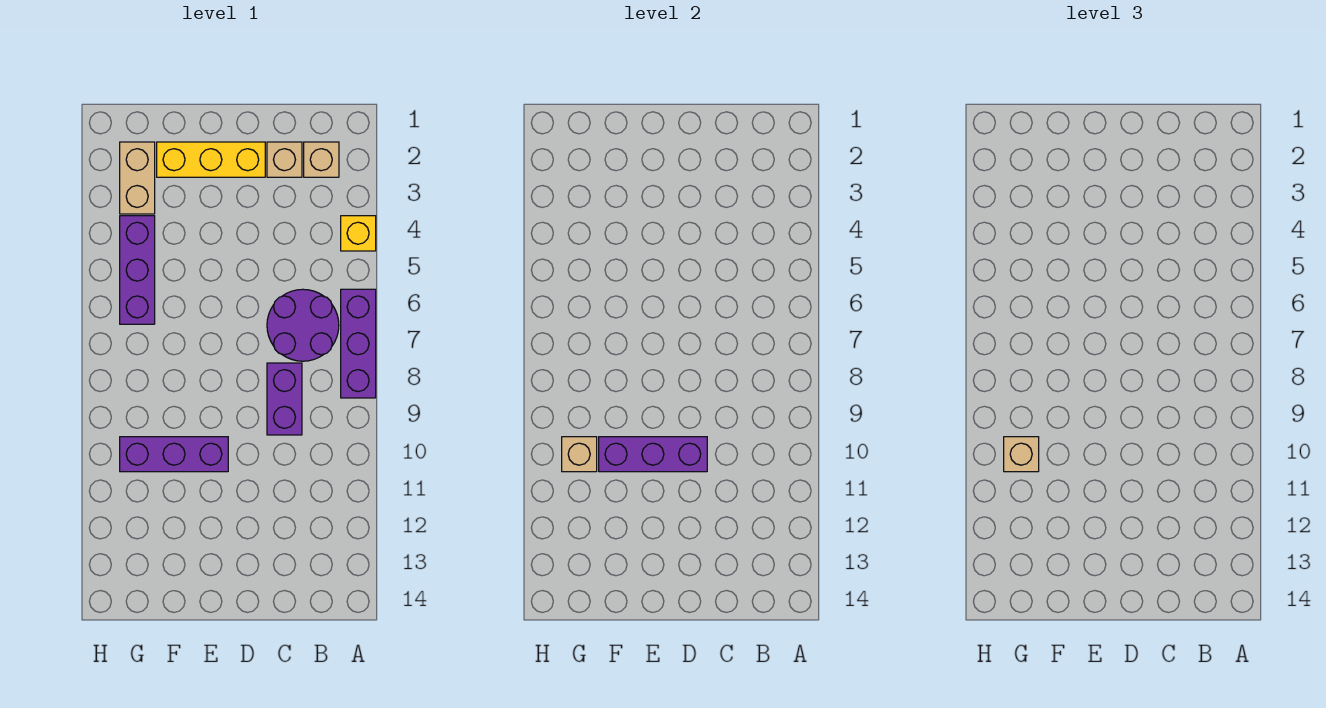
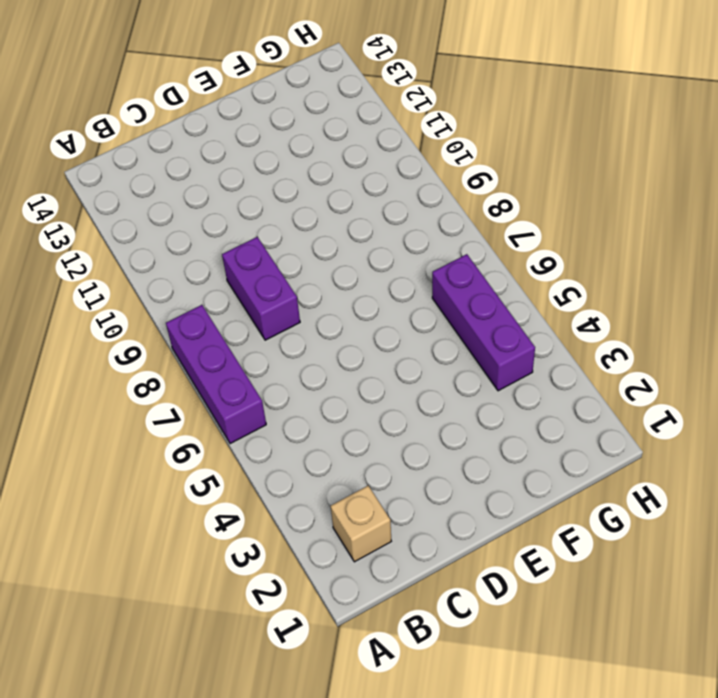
none -> yellow 1x1 brick [341,216,376,251]
none -> purple 2x2 round brick [267,289,339,361]
none -> tan 1x1 brick [267,142,302,177]

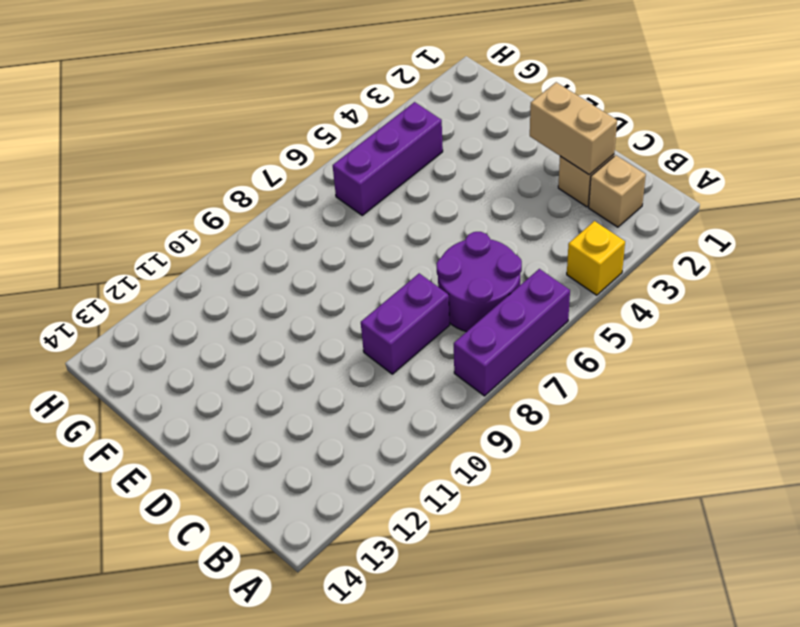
tan 1x2 brick [530,82,617,175] -> tan 1x2 brick turned to [120,142,155,214]
none -> yellow 1x3 brick [157,142,265,177]
none -> purple 1x3 brick [120,437,228,472]
none -> purple 1x3 brick [599,437,707,472]

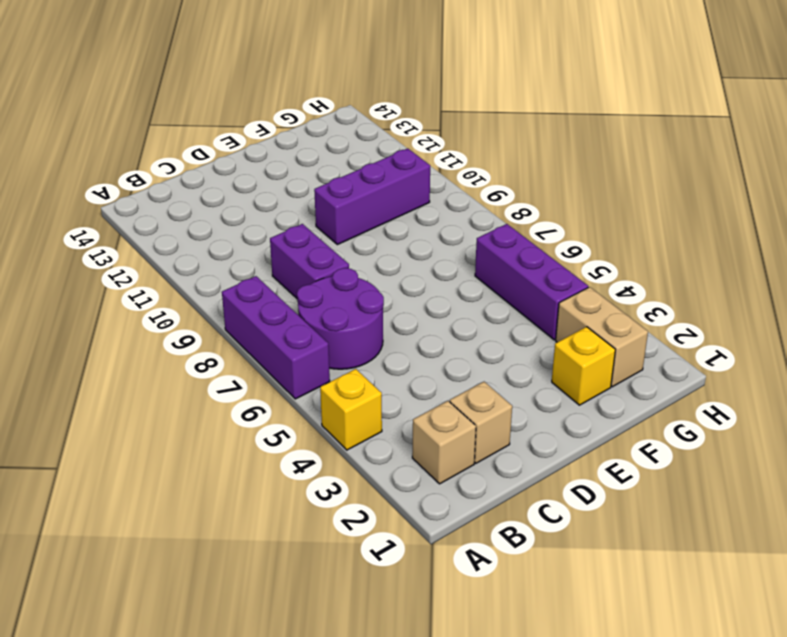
yellow 1x1 brick [552,327,615,405] -> yellow 1x3 brick [157,142,265,177]
none -> purple 1x3 brick [599,437,707,472]
none -> tan 1x1 brick [562,437,597,472]
none -> tan 1x1 brick [1004,437,1039,472]

